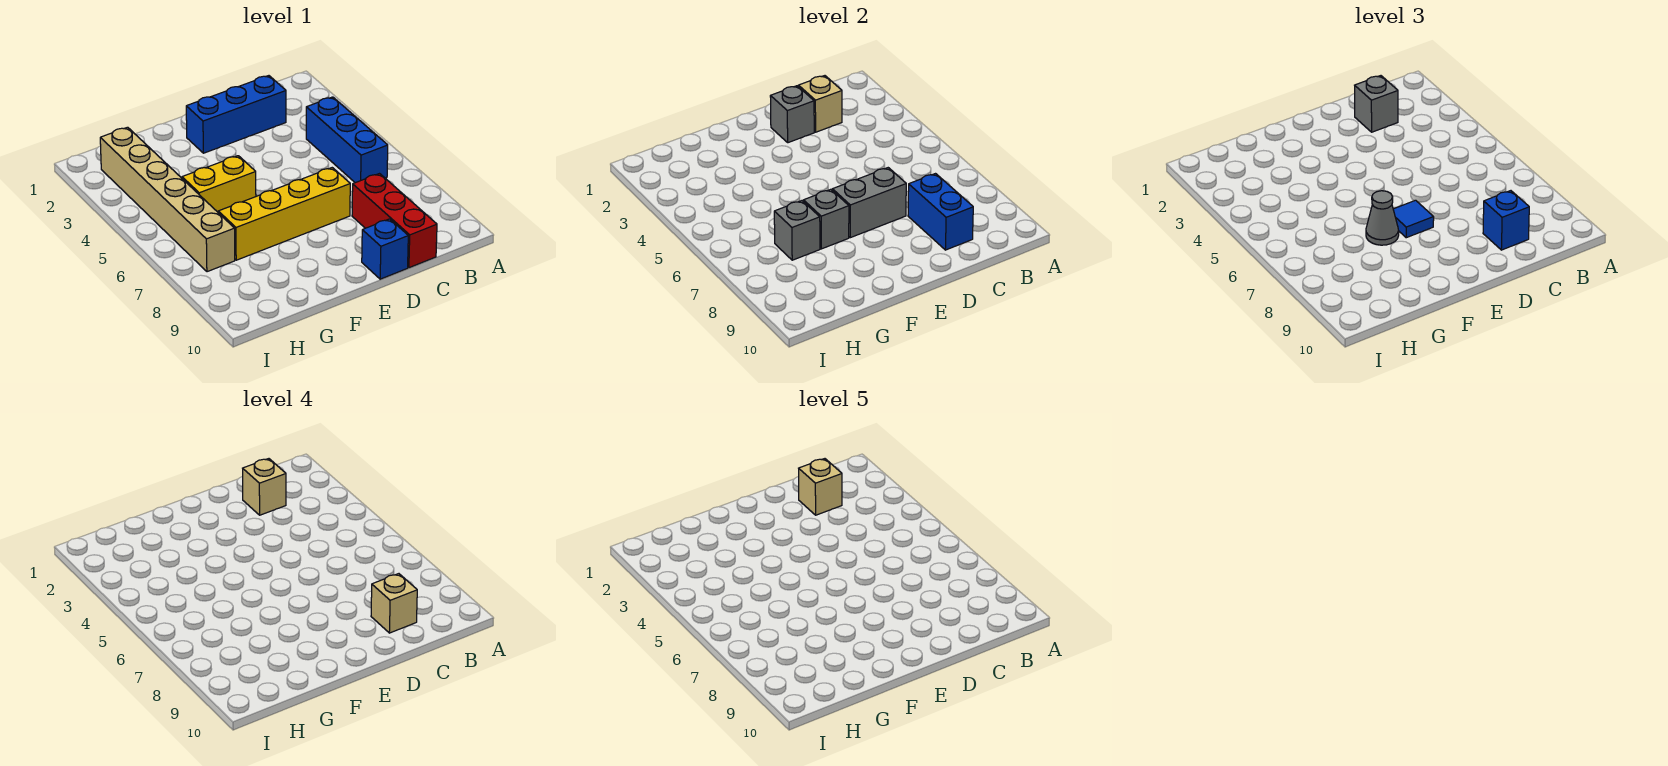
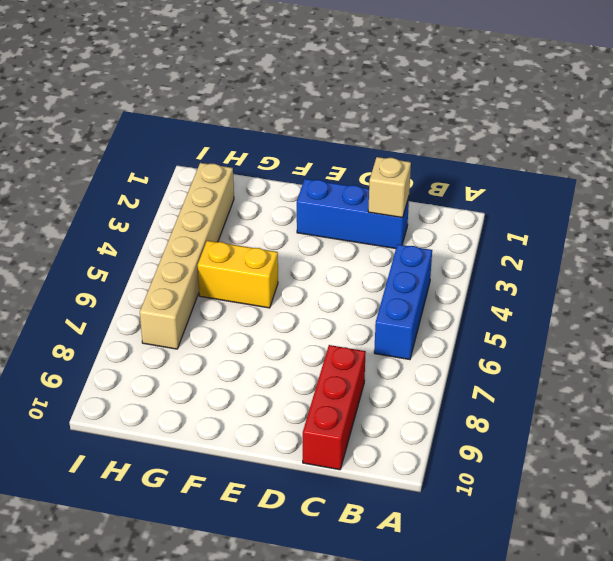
none -> yellow 1x4 brick [218,168,350,260]
none -> blue 1x1 brick [362,219,408,279]
none -> blue 1x2 brick [908,174,973,250]

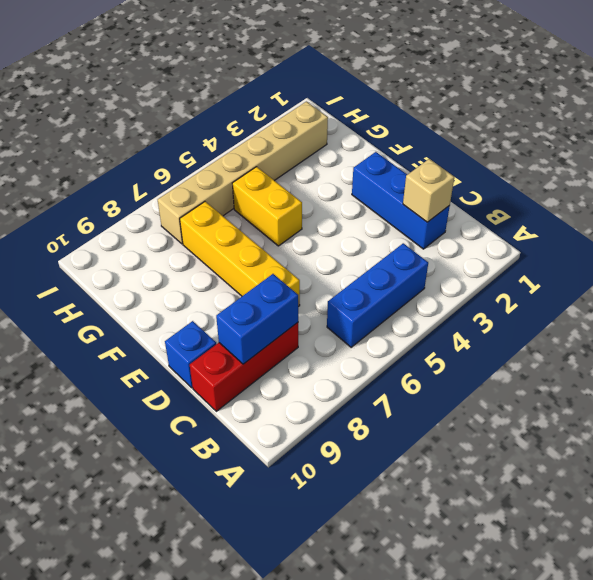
none -> grey 1x1 brick [770,86,814,143]
none -> grey 1x2 brick [832,168,906,238]
none -> grey 1x1 brick [804,189,849,249]

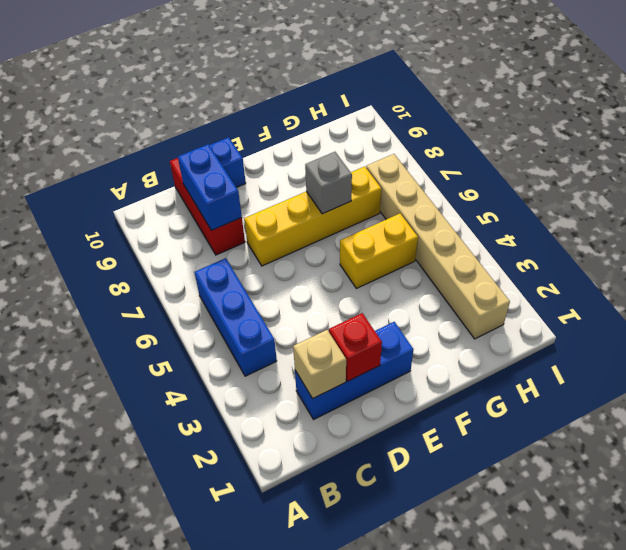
red 1x1 brick [329,313,382,381] -> grey 1x1 brick [770,86,814,143]
none -> grey 1x2 brick [832,168,906,238]
none -> grey 1x1 brick [774,201,820,260]
none -> grey 1x1 brick [1355,76,1398,132]

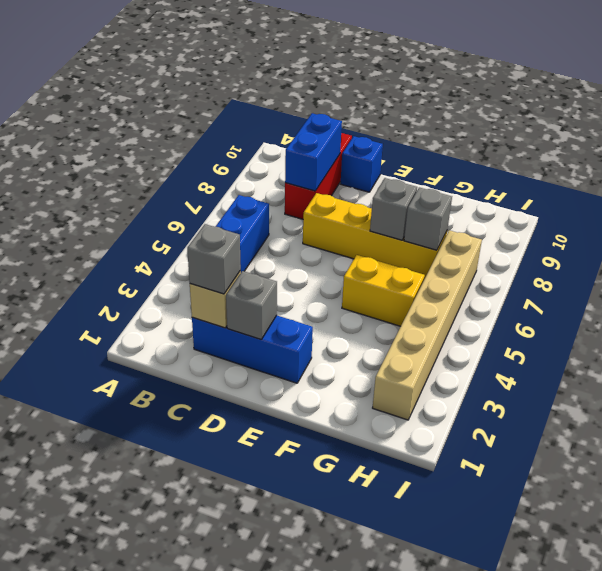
none -> grey 1x2 brick [832,168,906,238]
none -> blue 1x1 brick [1483,191,1529,250]
none -> blue 1x1 tile [1393,200,1434,238]

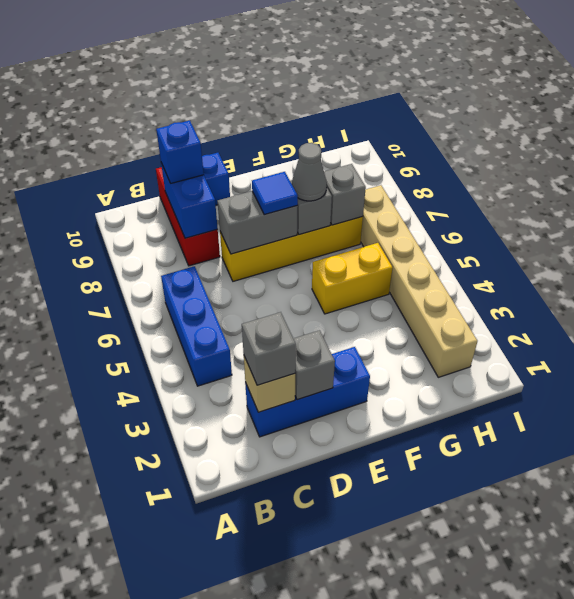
none -> tan 1x1 brick [243,459,286,515]
none -> tan 1x1 brick [371,574,417,633]
none -> tan 1x1 brick [799,459,842,515]

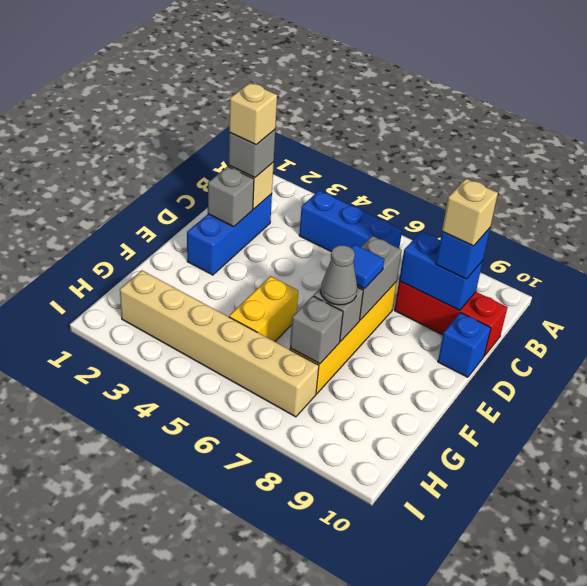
none -> tan 1x1 brick [799,459,842,515]

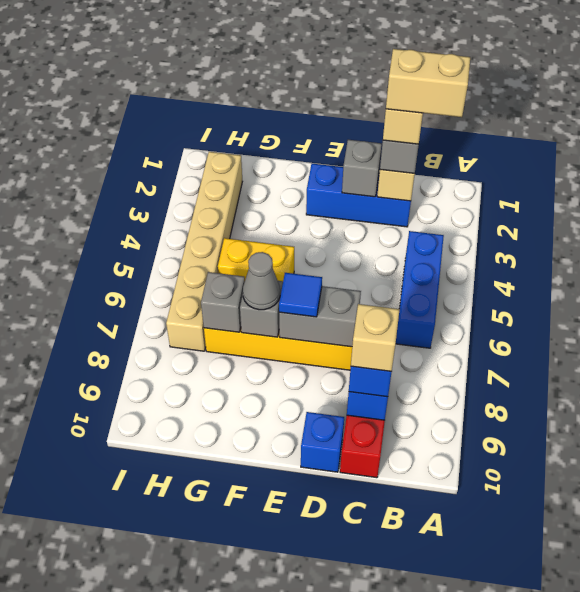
tan 1x2 brick [386,49,470,117] -> tan 1x1 brick [799,459,842,515]

